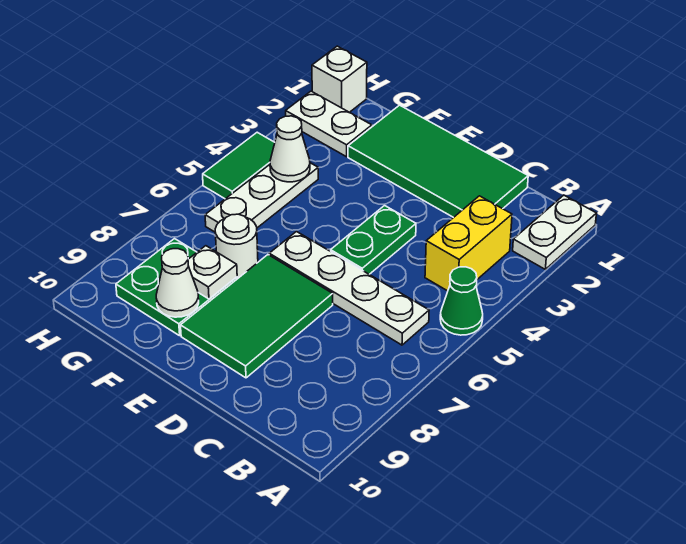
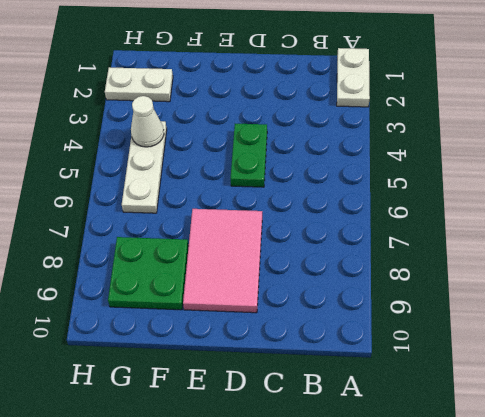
pink 2x3 tile [183,209,262,313] -> green 2x3 tile [181,255,333,378]
none -> green 1x1 cone [440,267,483,335]
none -> yellow 1x2 brick [425,196,512,291]
none -> white 1x4 plate [269,232,429,345]

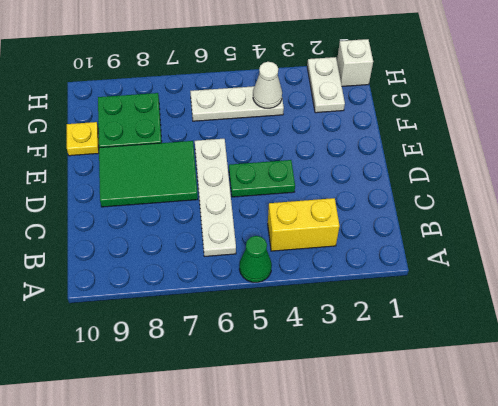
yellow 1x1 plate [67,122,99,156] -> none
none -> white 1x2 plate [513,195,597,269]
none -> green 2x4 tile [348,105,528,218]
none -> white 1x1 round brick [215,214,258,279]

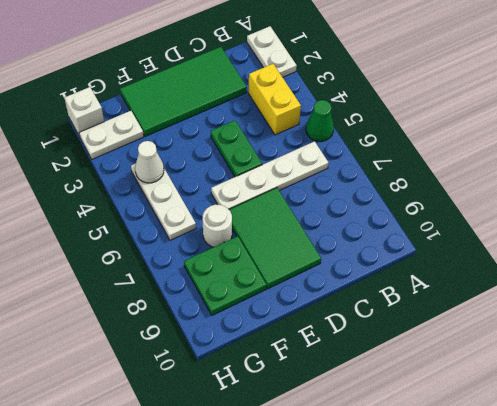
none -> green 1x2 tile [203,132,275,199]
none -> white 1x1 plate [188,246,237,299]
none -> white 1x1 cone [156,249,199,317]

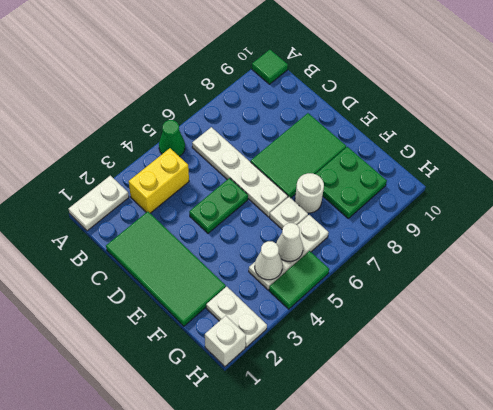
green 1x1 tile [252,50,288,84] -> none
white 1x1 plate [270,197,308,229] -> white 1x1 plate moved to [188,246,237,299]
white 1x1 cone [276,223,303,262] -> white 1x1 cone moved to [156,249,199,317]

